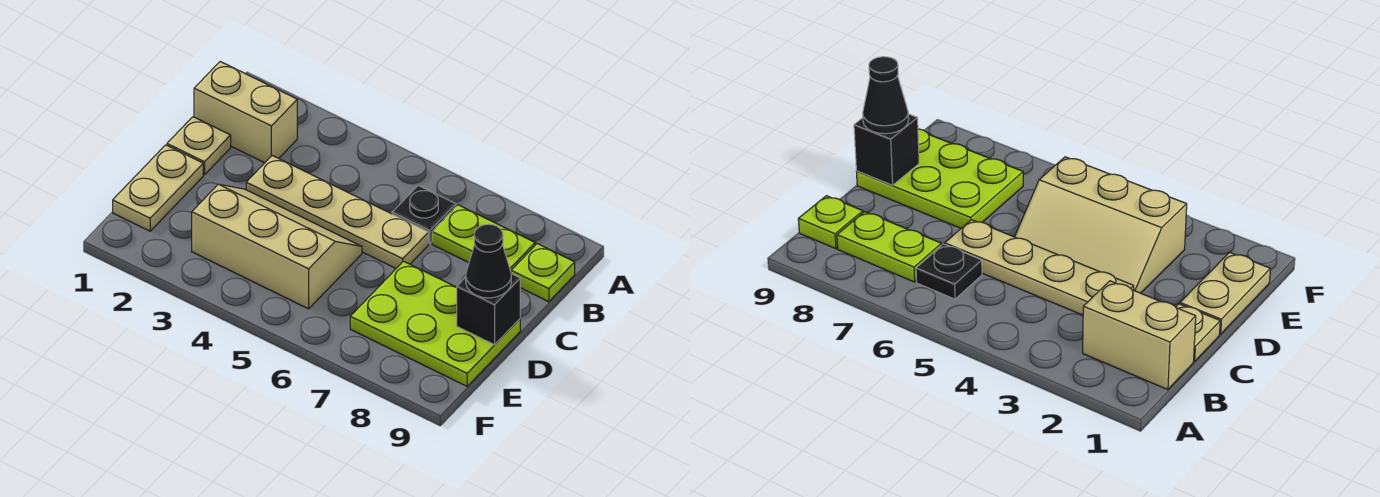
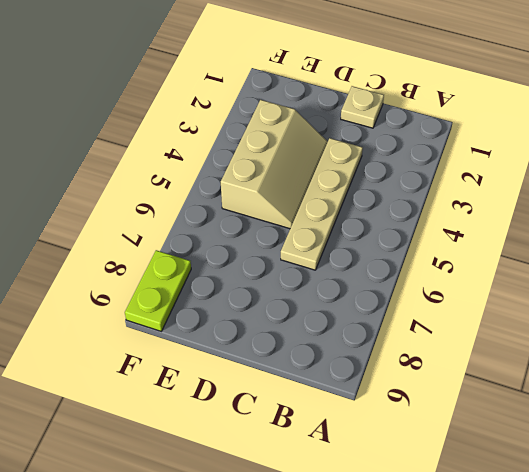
lime 1x2 plate [125,250,191,331] -> lime 1x2 plate moved to [432,205,535,271]
none -> tan 1x2 brick [194,62,297,163]
none -> black 1x1 plate [392,185,456,243]

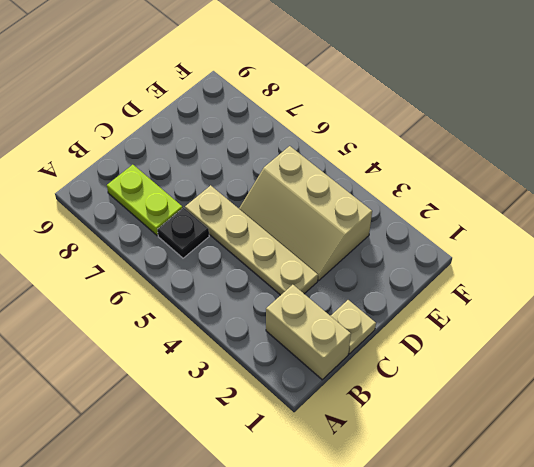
none -> lime 1x1 plate [511,244,575,302]
none -> tan 1x2 plate [113,145,203,231]

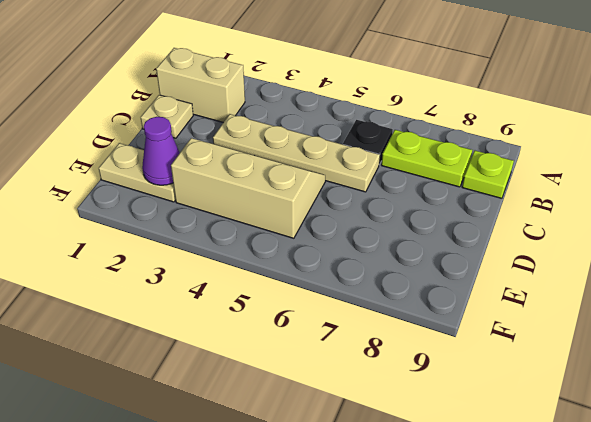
tan 1x2 plate [99,143,176,202] -> tan 1x2 plate turned to [113,145,203,231]
purple 1x1 cone [142,117,179,185] -> none
none -> lime 2x3 plate [350,261,520,386]
none -> black 1x1 brick [457,274,520,345]

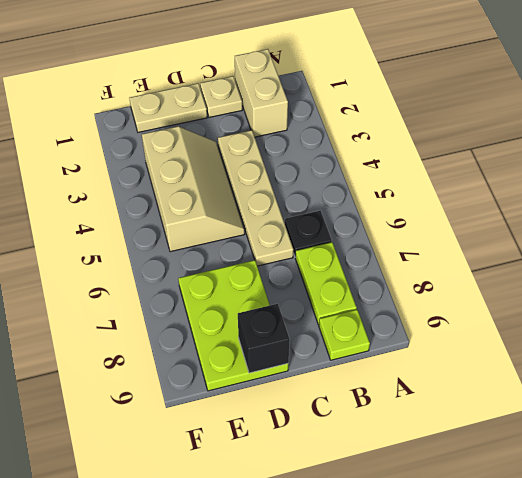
none -> black 1x1 cone [466,224,511,298]

